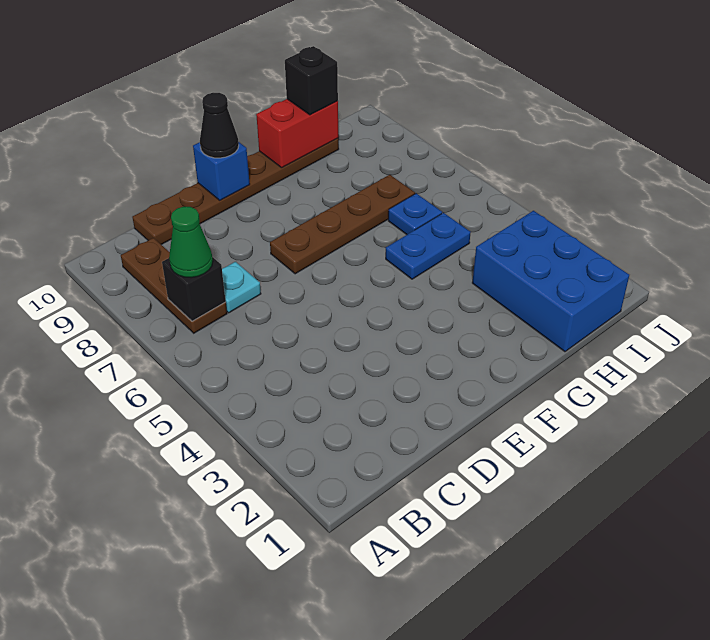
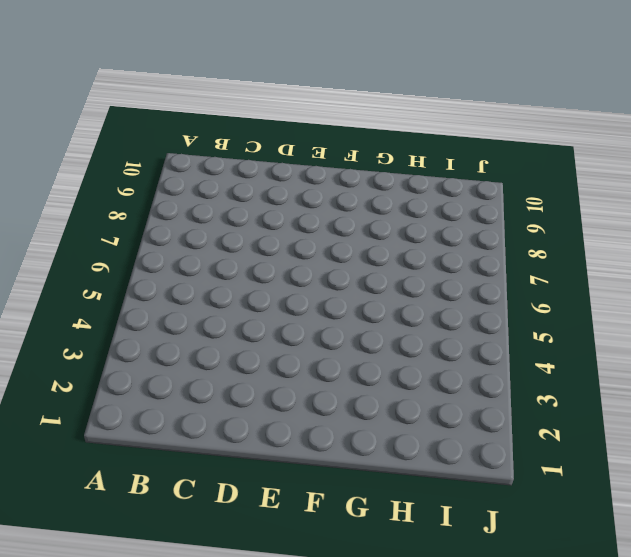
none -> brown 1x3 plate [121,238,227,333]
none -> cyan 1x1 plate [222,262,261,313]
none -> brown 1x6 plate [132,138,339,245]

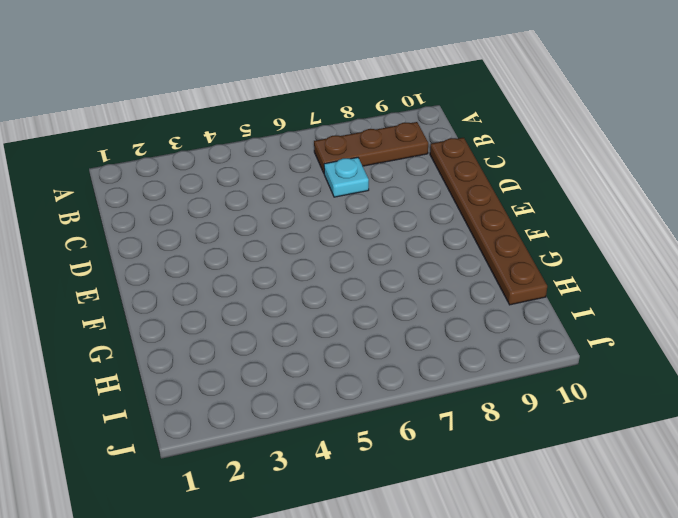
none -> brown 1x4 plate [270,175,415,274]
none -> blue 1x2 plate [386,213,471,279]
none -> blue 2x3 brick [472,211,629,352]

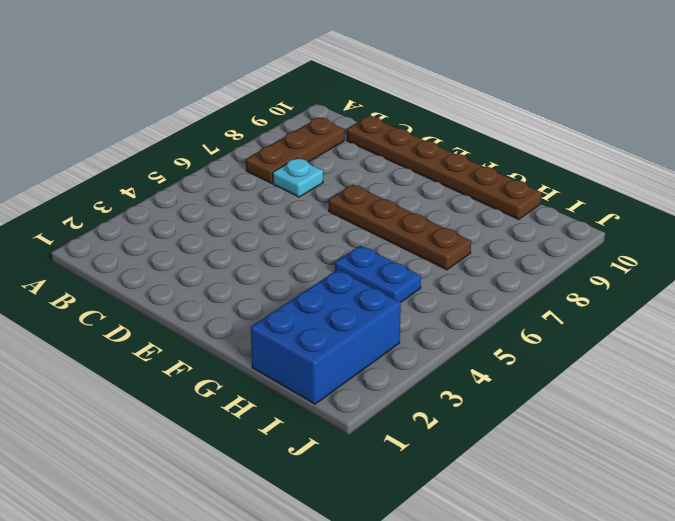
none -> blue 1x1 plate [388,193,442,235]
none -> black 1x1 brick [162,257,226,321]
none -> blue 1x1 brick [193,142,250,200]

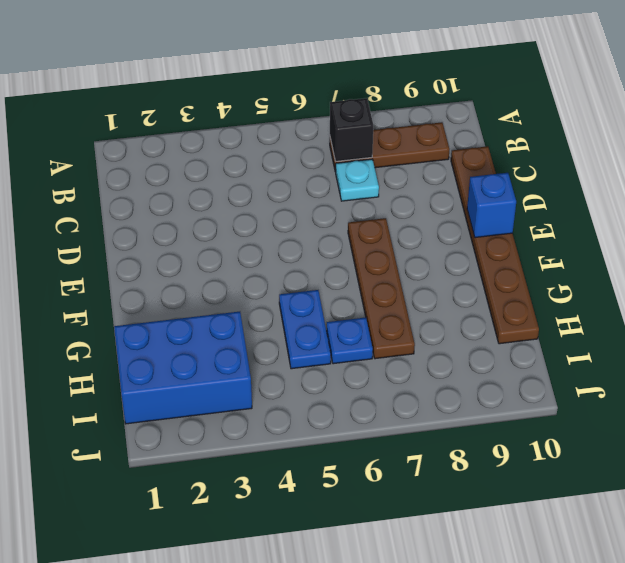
none -> red 1x2 brick [256,99,338,168]
none -> green 1x1 cone [169,207,213,278]
none -> black 1x1 cone [200,93,239,158]

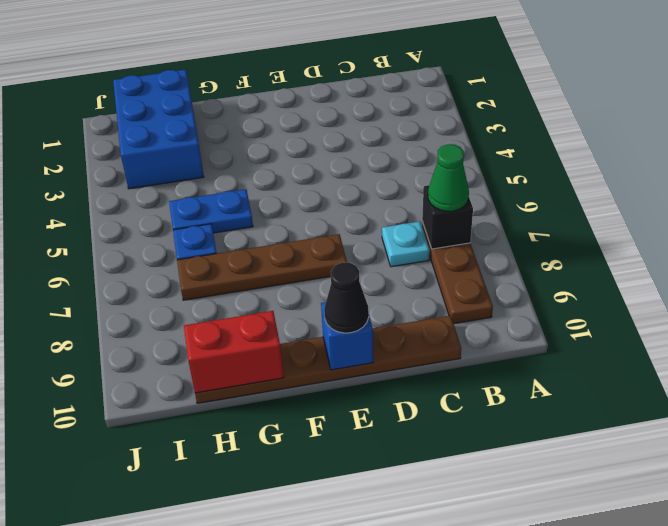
none -> black 1x1 brick [285,46,338,115]

